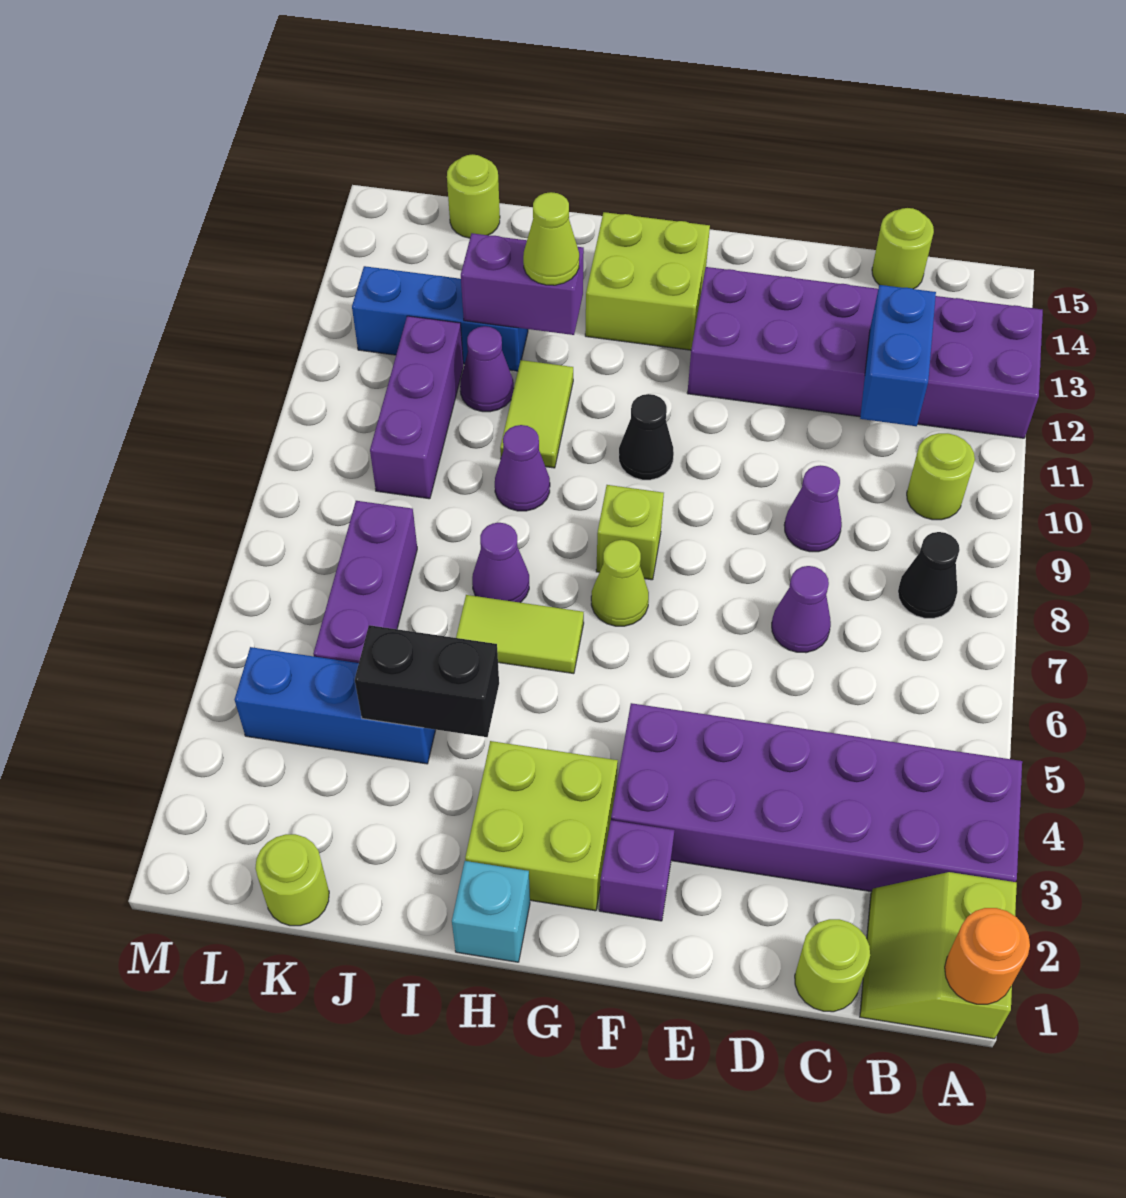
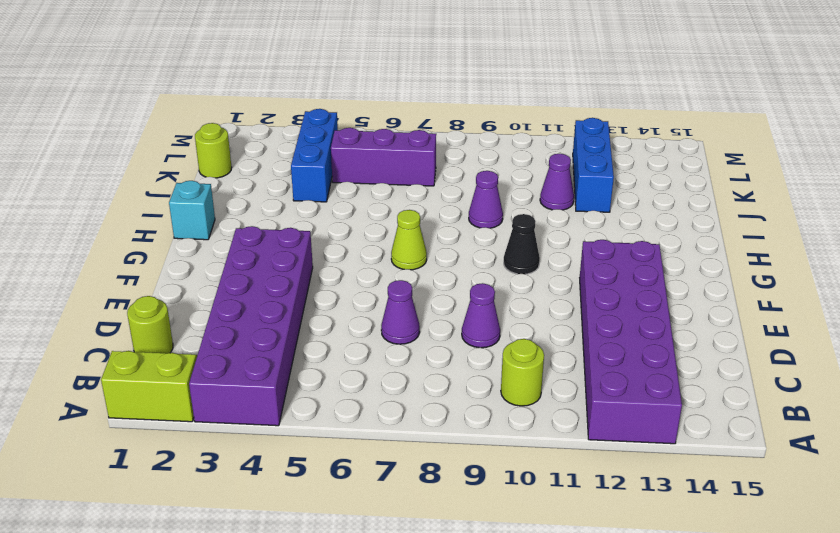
none -> black 1x1 cone [898,532,960,618]
none -> lime 1x1 round brick [872,208,934,289]
none -> purple 1x1 brick [599,820,675,921]
none -> lime 2x2 brick [465,741,618,911]

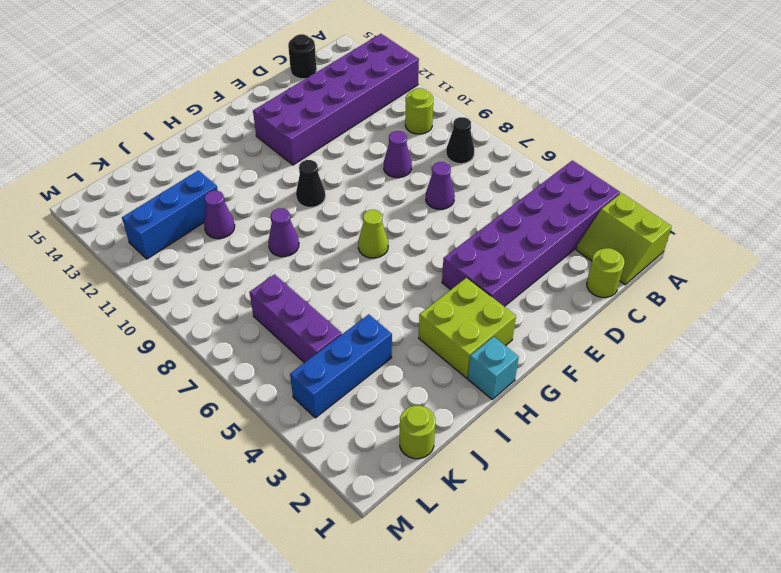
black 1x1 round brick [288,34,317,79] -> lime 1x1 round brick [872,208,934,289]
none -> purple 1x1 brick [599,820,675,921]
none -> lime 1x1 brick [596,485,664,580]
none -> lime 2x2 brick [585,212,710,350]
none -> lime 1x2 tile [456,595,584,674]

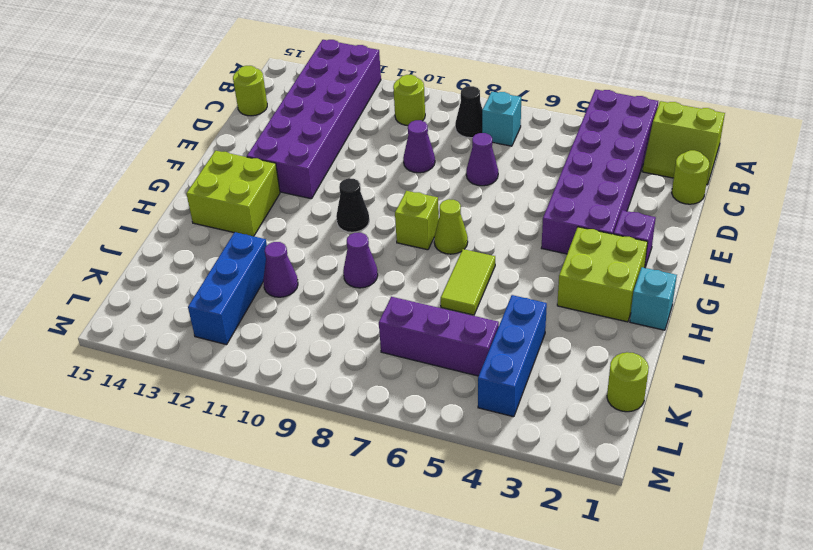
cyan 1x1 brick [482,92,521,146] -> none
none -> purple 1x1 cone [472,523,529,603]
none -> lime 1x2 tile [500,360,573,468]
none -> purple 1x3 brick [370,316,463,499]
none -> lime 1x1 round brick [447,154,500,238]

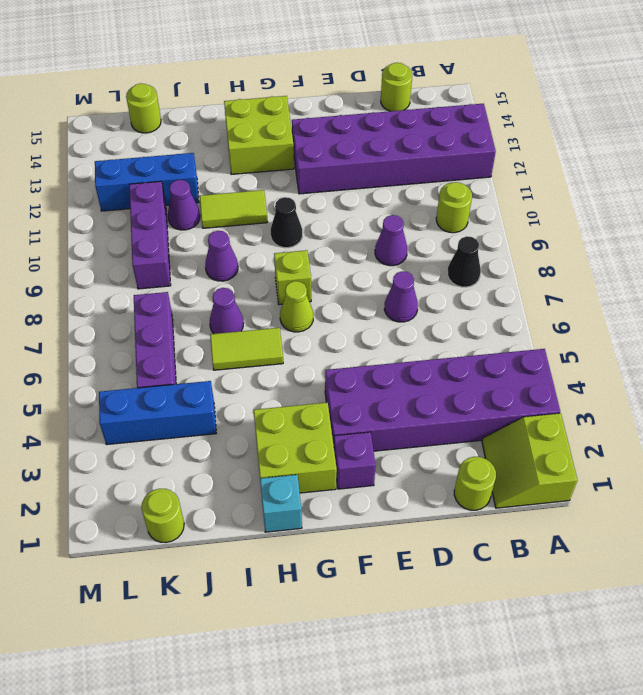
lime 1x2 tile [200,190,267,228] -> lime 1x2 tile turned to [500,360,573,468]
none -> orange 1x1 round brick [945,908,1030,1004]
none -> blue 1x2 brick [860,285,936,426]
none -> black 1x2 brick [355,625,499,737]
none -> purple 1x2 brick [461,233,584,335]

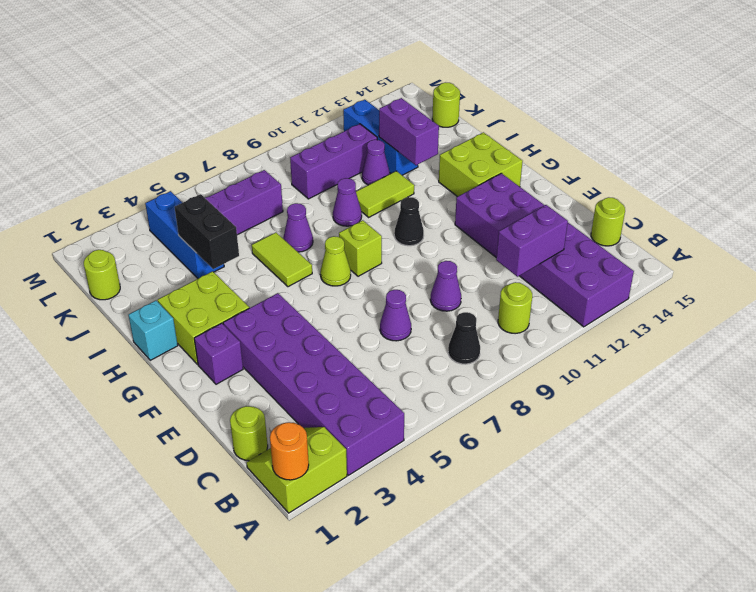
purple 1x2 brick [496,205,568,277] -> blue 1x2 brick [860,285,936,426]
none -> lime 1x1 cone [523,192,579,285]

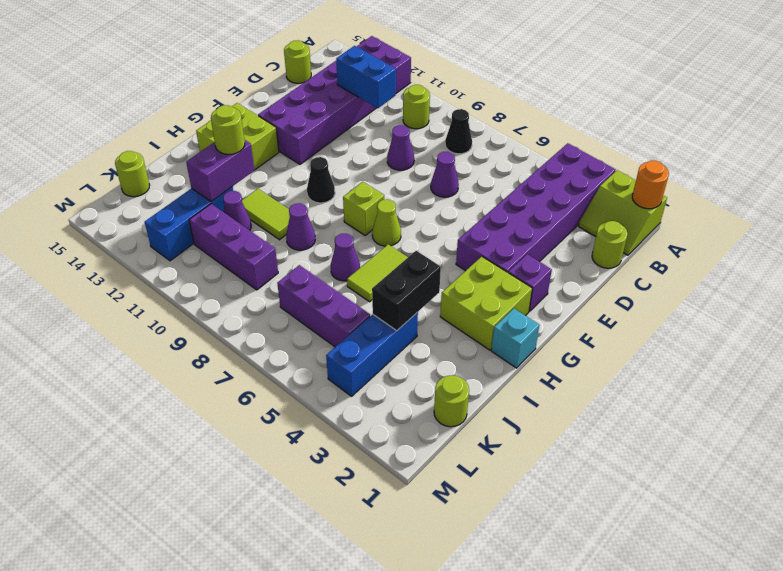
lime 1x1 round brick [211,105,245,154] -> lime 1x1 cone [523,192,579,285]

